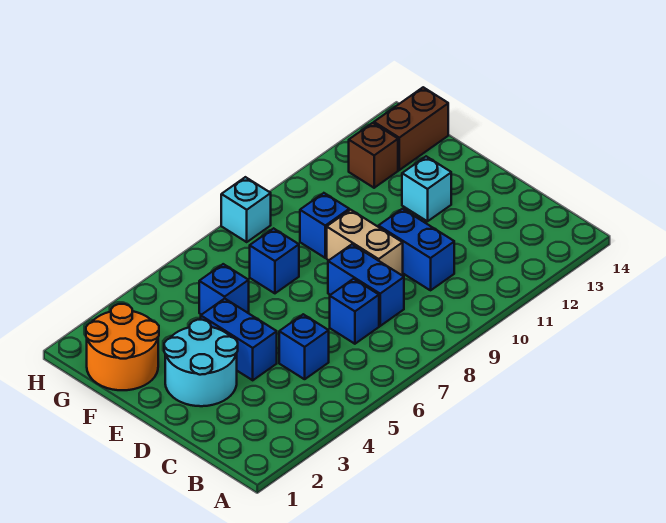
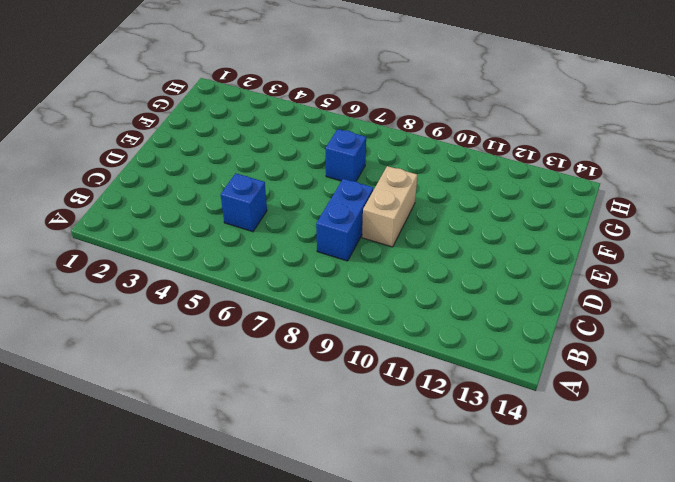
none -> blue 1x1 brick [330,279,379,344]
none -> blue 1x2 brick [378,209,454,290]
none -> cyan 2x2 round brick [164,320,238,406]

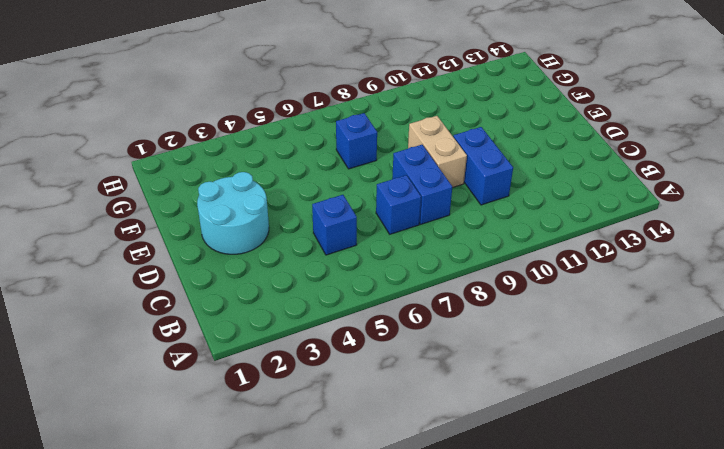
none -> blue 1x2 brick [201,299,277,380]
none -> cyan 1x1 brick [402,156,451,221]
none -> orange 2x2 round brick [86,304,159,390]

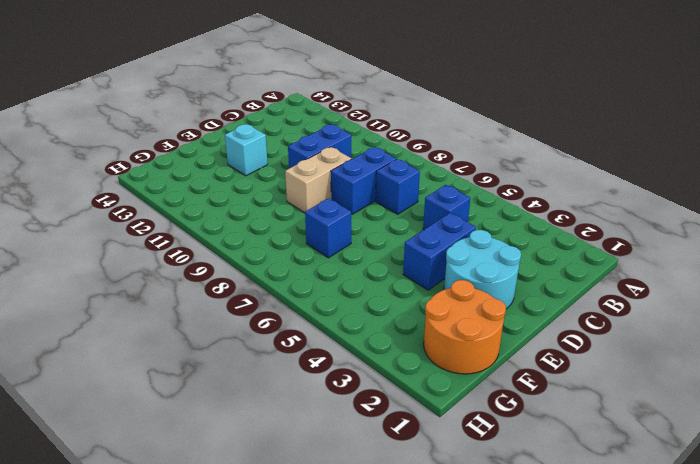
none -> blue 1x1 brick [199,264,249,315]
none -> blue 1x1 brick [300,193,349,258]
none -> brown 1x1 brick [349,123,398,188]

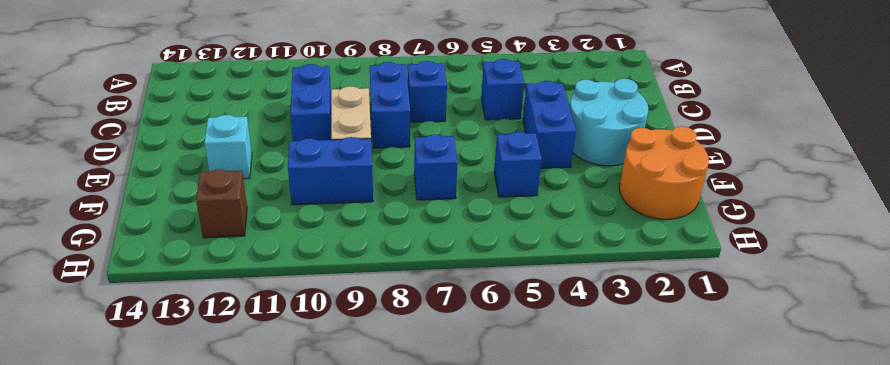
blue 1x2 brick [288,137,373,205] -> blue 1x1 brick [300,193,349,258]
none -> brown 1x2 brick [374,87,448,170]
none -> cyan 1x1 brick [221,177,271,242]

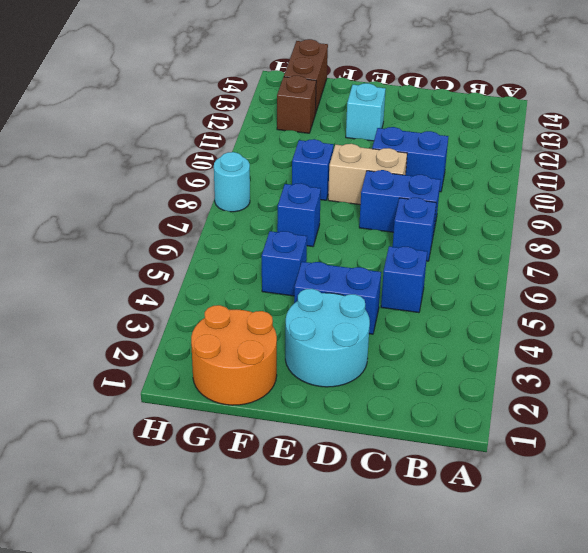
cyan 1x1 round brick [214,152,250,212] -> cyan 1x1 brick [221,177,271,242]

